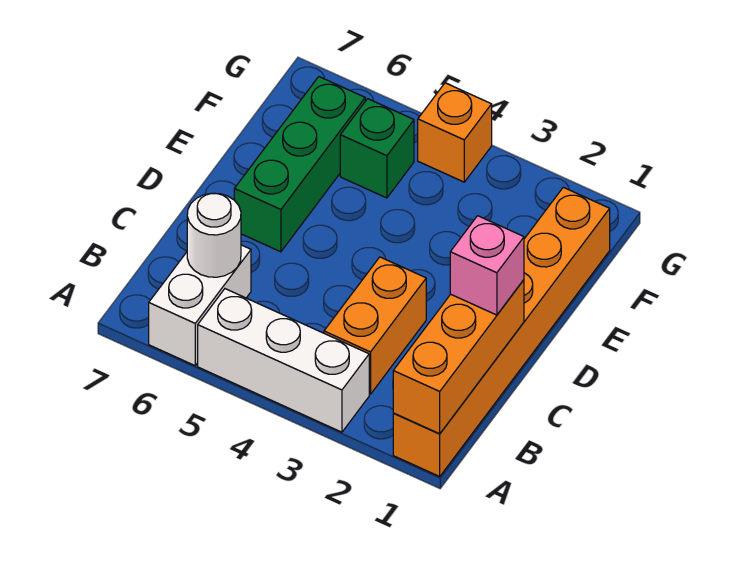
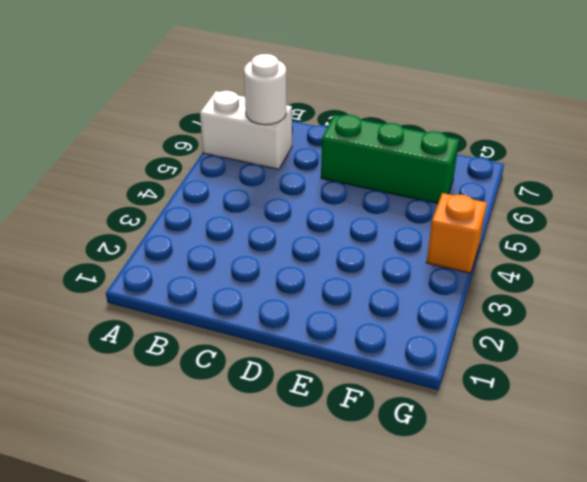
none -> orange 1x6 brick [393,187,610,476]
none -> white 1x3 brick [198,289,369,432]

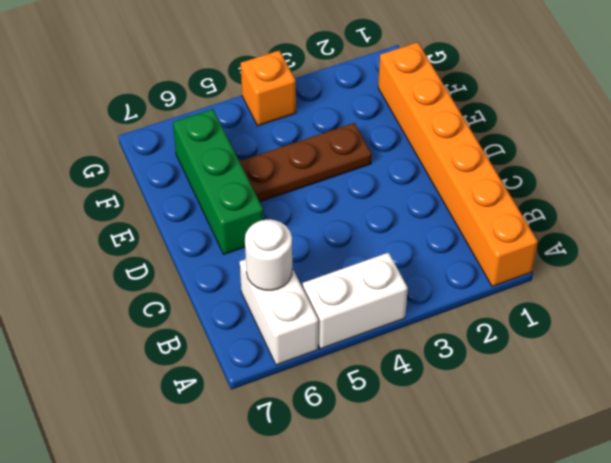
white 1x2 brick [303,253,408,349] -> white 1x3 brick [198,289,369,432]
brown 1x3 plate [239,123,372,202] -> none
none -> orange 1x2 brick [324,257,426,394]
none -> green 1x1 brick [340,99,414,198]

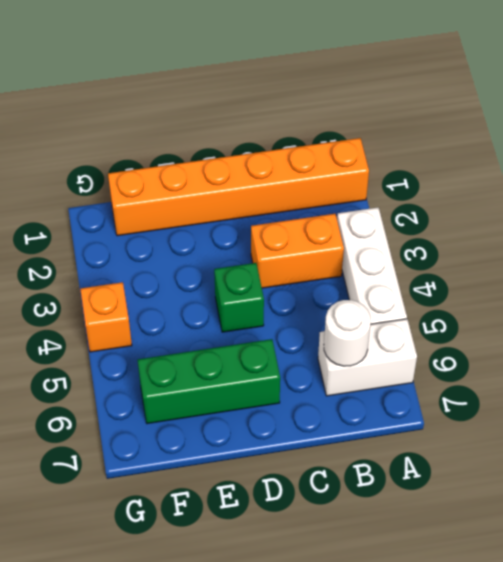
green 1x1 brick [214,263,264,332] -> green 1x1 brick moved to [340,99,414,198]
none -> orange 1x3 brick [393,280,524,434]
none -> pink 1x1 brick [450,216,524,315]

